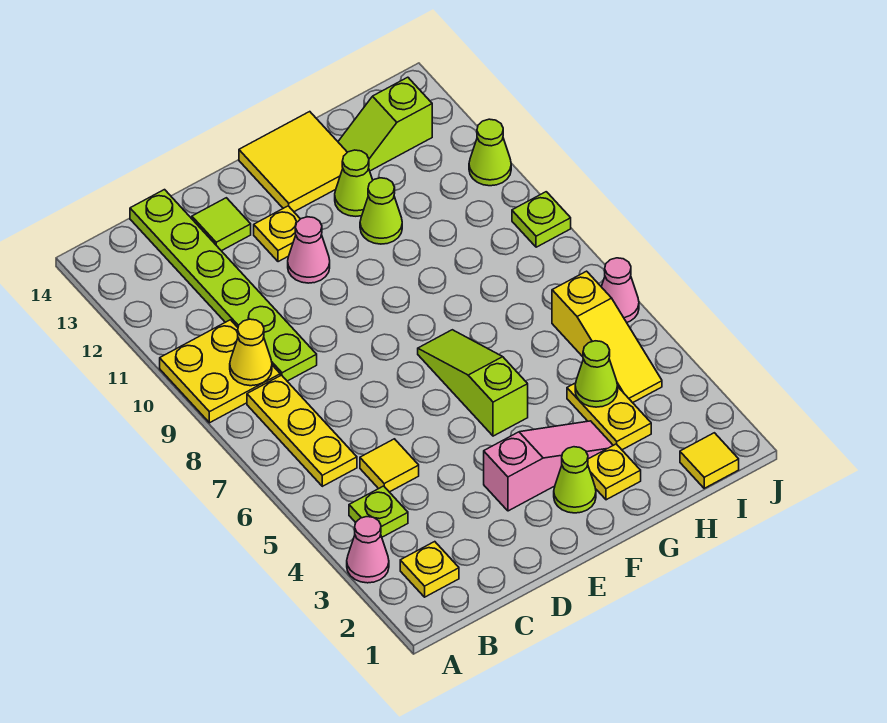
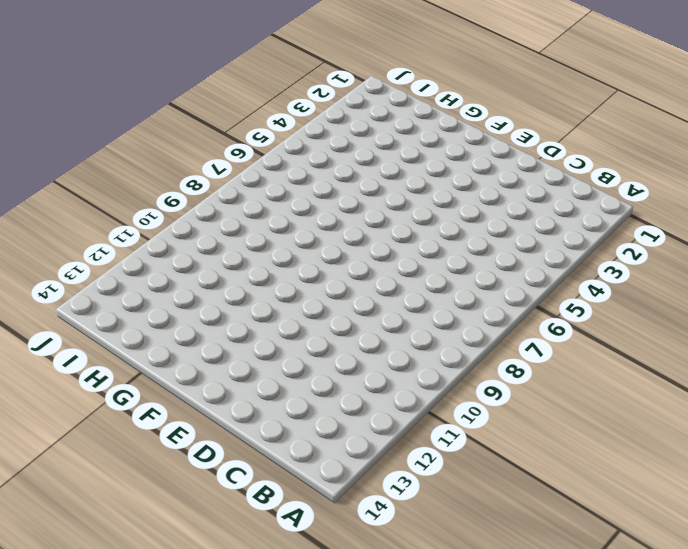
none -> pink 1x1 cone [347,517,389,583]
none -> yellow 2x2 plate [160,320,280,423]
none -> yellow 1x1 plate [400,542,459,597]

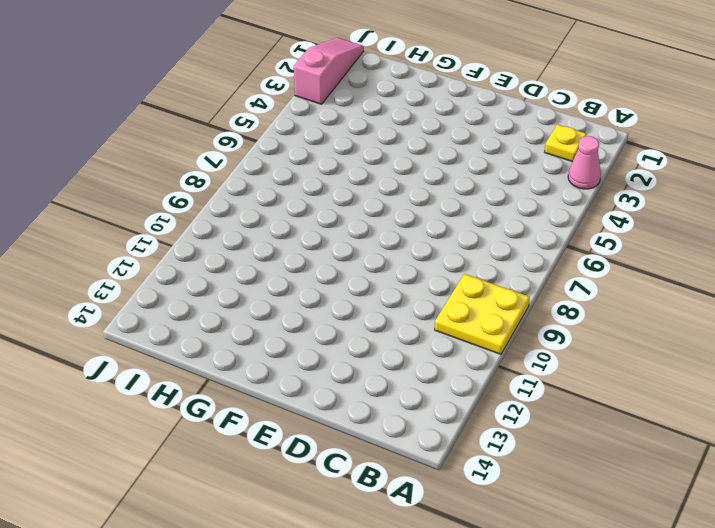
pink 1x3 slope [294,38,364,104] -> pink 1x3 slope turned to [484,421,613,511]
none -> lime 1x1 plate [349,486,408,537]
none -> yellow 1x3 plate [247,375,357,486]
none -> yellow 1x1 tile [360,439,419,492]

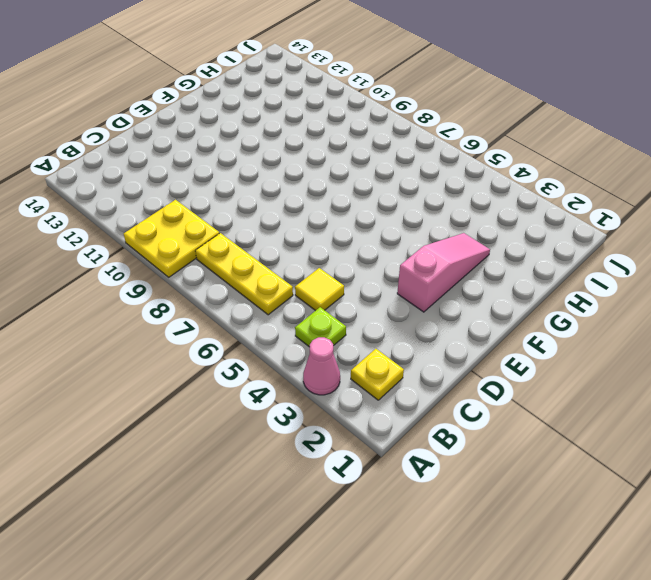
none -> lime 1x6 plate [130,190,317,381]
none -> lime 1x1 tile [192,198,251,251]
none -> pink 1x1 cone [288,217,330,283]

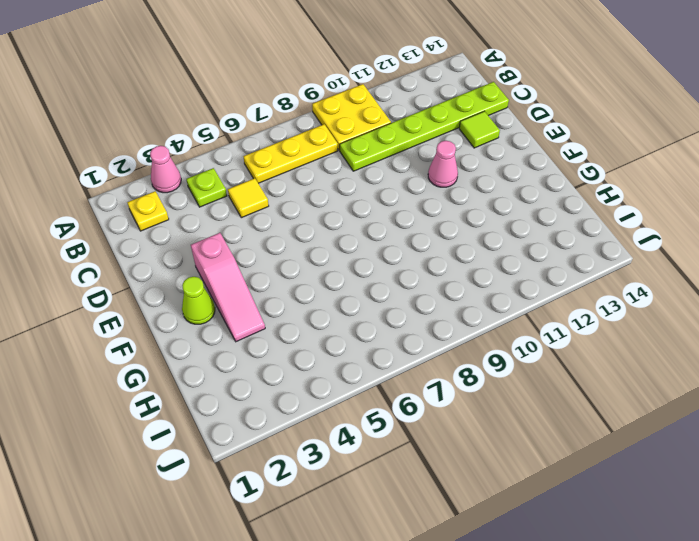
none -> yellow 1x1 plate [254,206,300,262]
none -> lime 1x3 slope [418,330,528,436]
none -> yellow 2x2 tile [239,112,347,212]

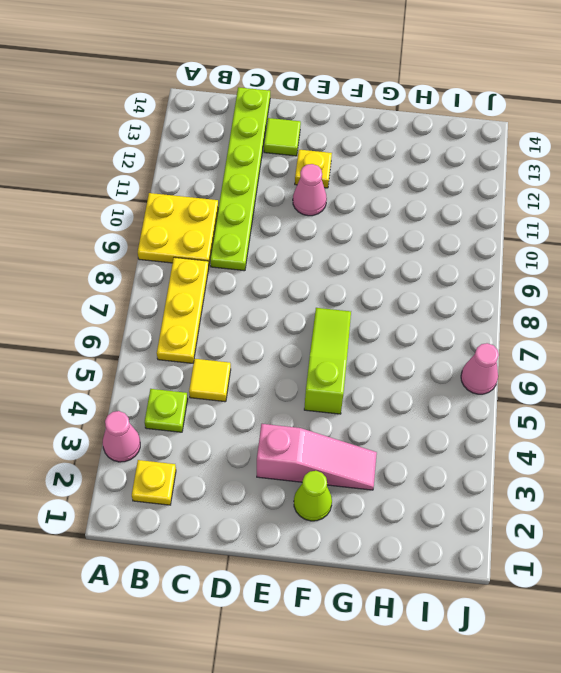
none -> yellow 2x2 tile [239,112,347,212]
none -> yellow 1x1 plate [588,444,641,500]
none -> lime 1x1 cone [360,178,402,244]

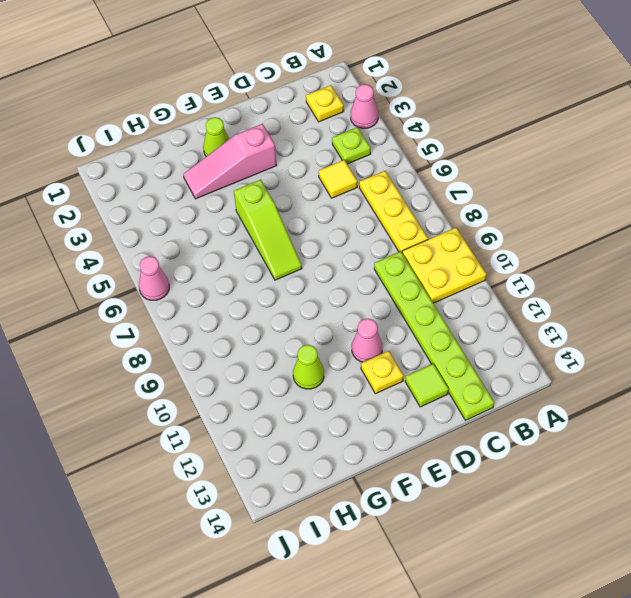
none -> yellow 2x2 tile [239,112,347,212]
none -> yellow 1x1 plate [588,444,641,500]
none -> lime 1x1 cone [335,150,373,216]

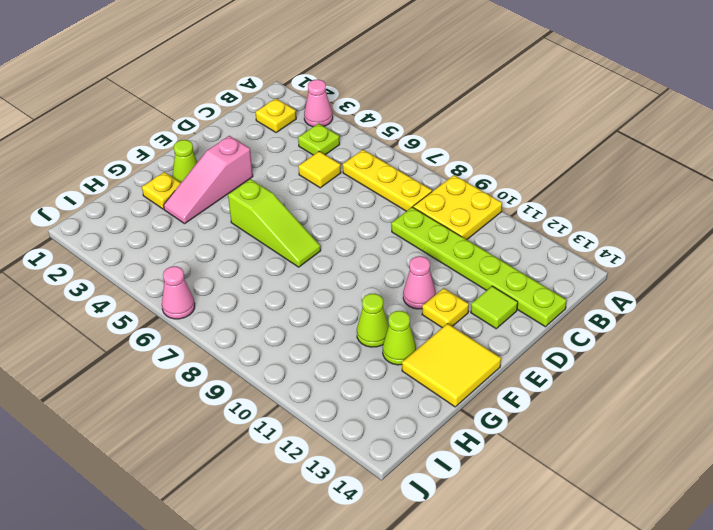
none -> yellow 1x2 plate [567,383,651,450]
none -> lime 1x2 slope [338,77,432,171]
none -> yellow 1x1 tile [680,433,739,488]

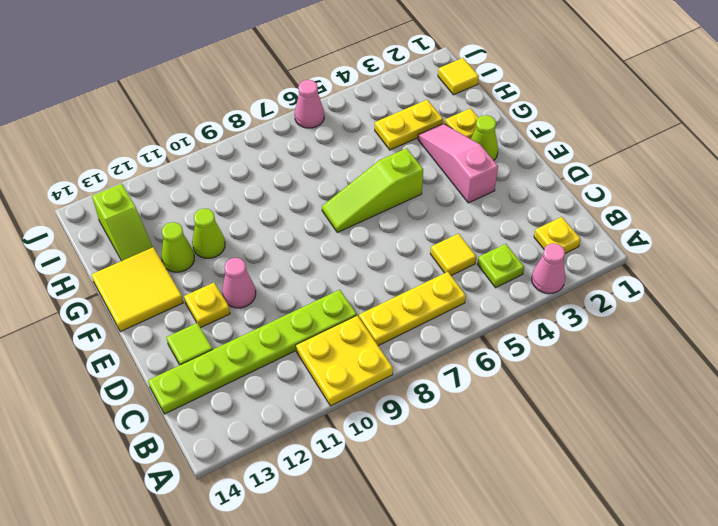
none -> yellow 1x3 slope [552,271,662,403]
none -> lime 1x1 plate [512,192,571,247]
none -> lime 1x1 cone [469,119,511,186]

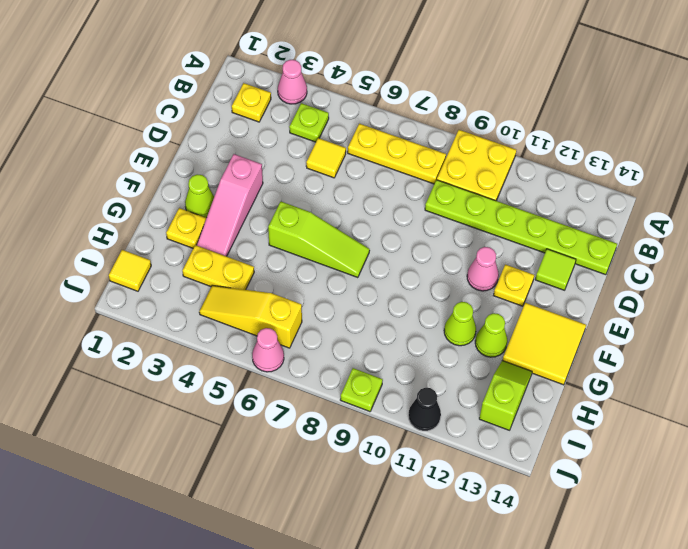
black 1x1 cone [408,388,441,431] -> lime 1x1 cone [469,119,511,186]
none -> yellow 1x1 cone [230,319,272,386]
none -> lime 1x1 cone [575,341,618,407]

